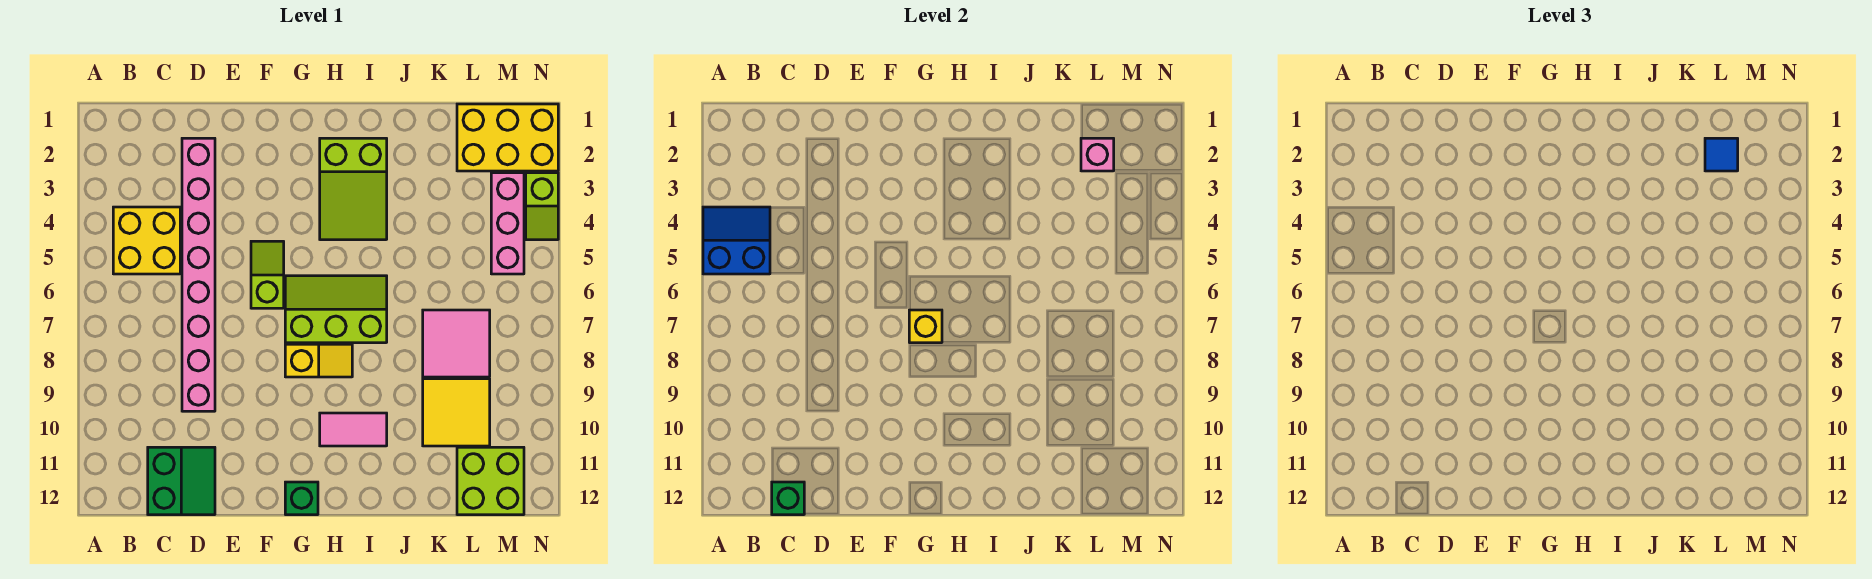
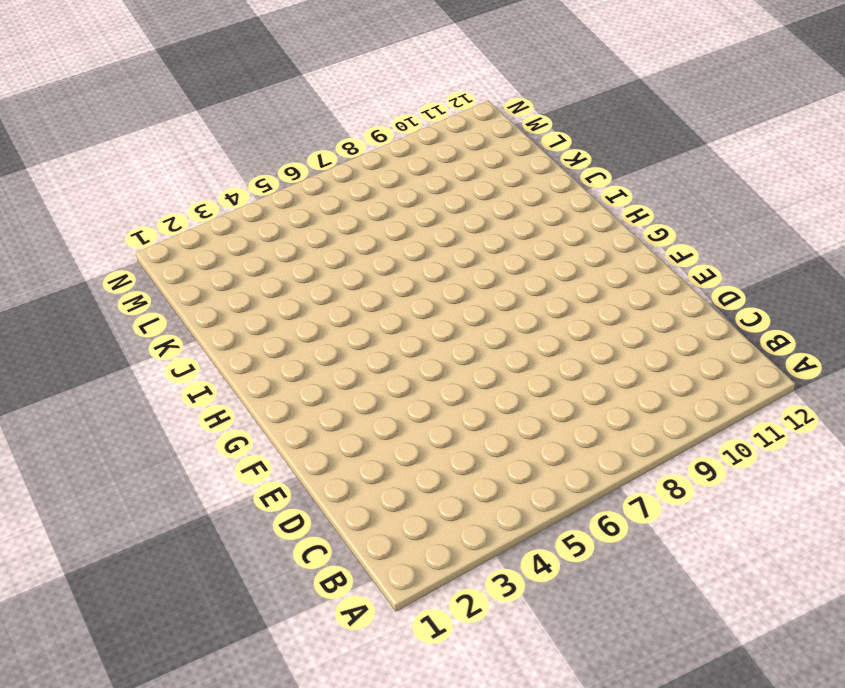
none -> yellow 2x2 brick [113,207,180,274]
none -> green 2x2 slope [148,447,215,515]
none -> pink 1x8 brick [182,138,215,411]

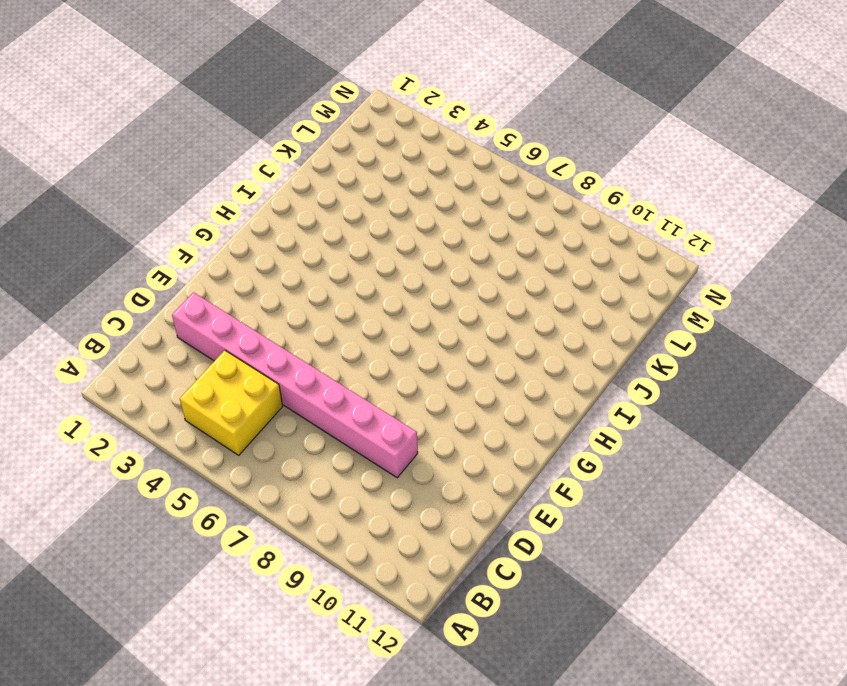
none -> green 2x2 slope [148,447,215,515]
none -> lime 1x2 slope [251,241,284,308]
none -> lime 2x3 slope [285,276,387,343]

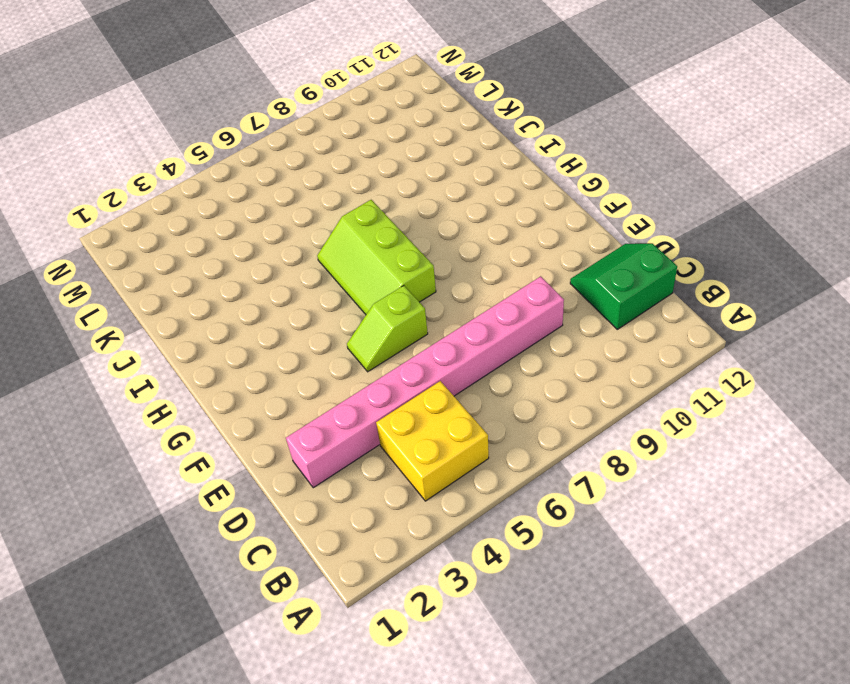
none -> yellow 1x2 slope [285,344,352,377]
none -> green 1x1 brick [285,482,318,515]
none -> lime 2x3 slope [320,138,387,240]

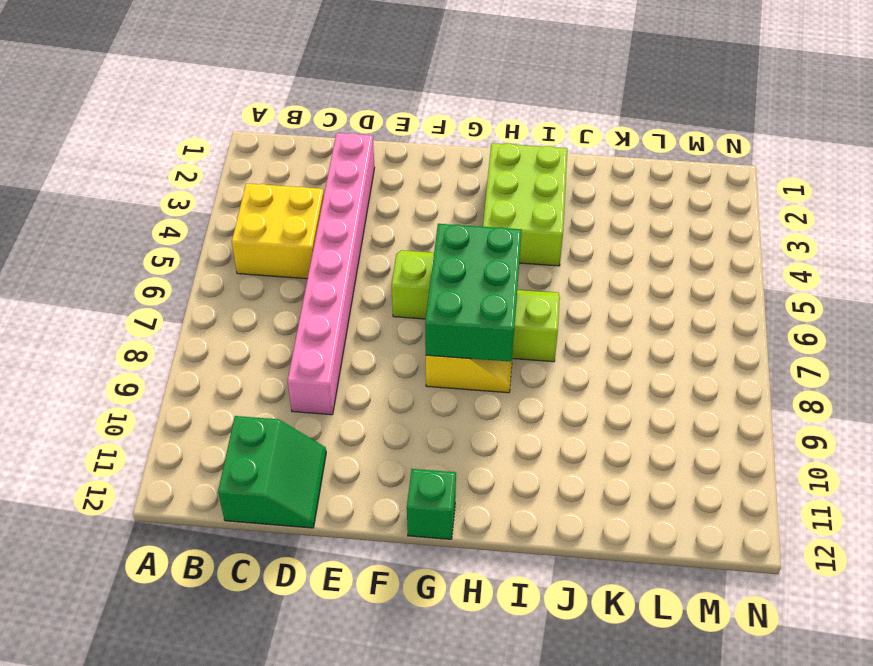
green 2x3 brick [425,224,522,362] -> yellow 1x1 brick [909,310,942,343]
lime 2x3 brick [483,143,567,266] -> lime 2x3 slope [320,138,387,240]
none -> pink 1x2 tile [320,413,387,446]
none -> pink 2x2 tile [423,310,490,377]
none -> yellow 2x2 tile [423,379,490,446]

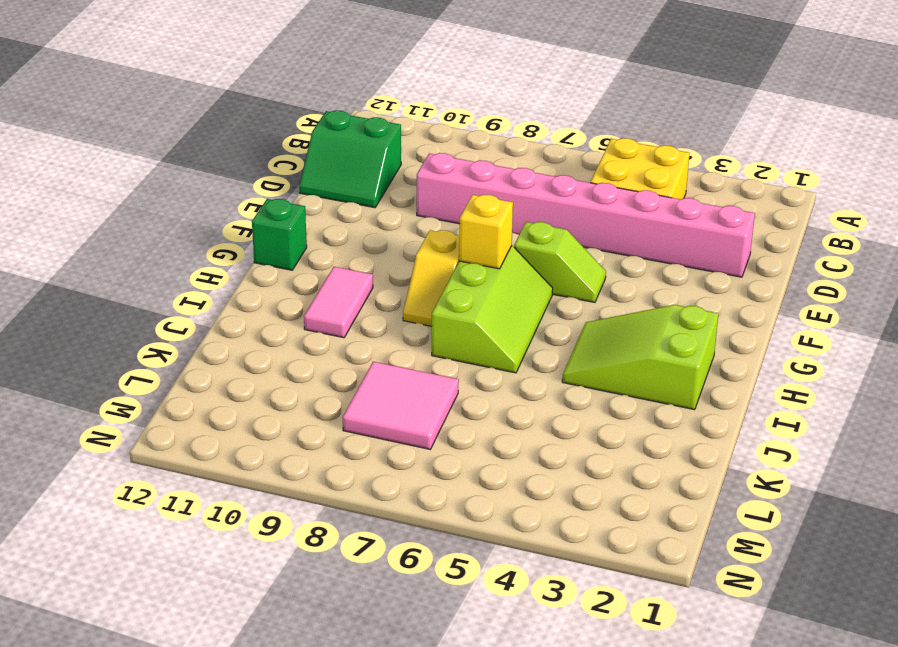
none -> yellow 2x2 tile [423,379,490,446]
none -> yellow 2x3 brick [457,104,558,171]
none -> lime 2x2 brick [457,447,524,515]

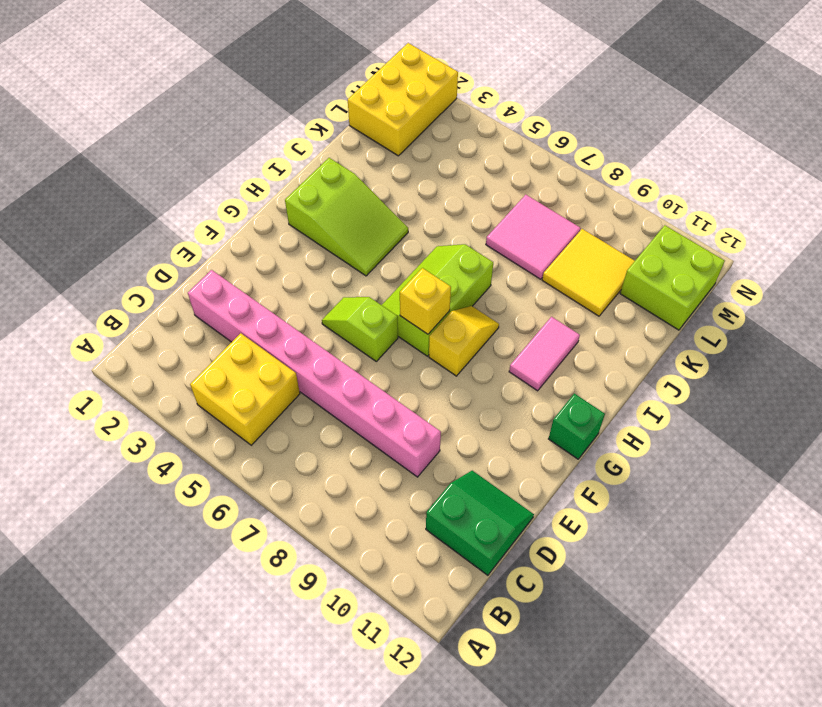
none -> pink 1x3 brick [491,173,524,274]
none -> lime 1x2 slope [526,173,558,240]
none -> blue 2x2 slope [703,207,770,274]

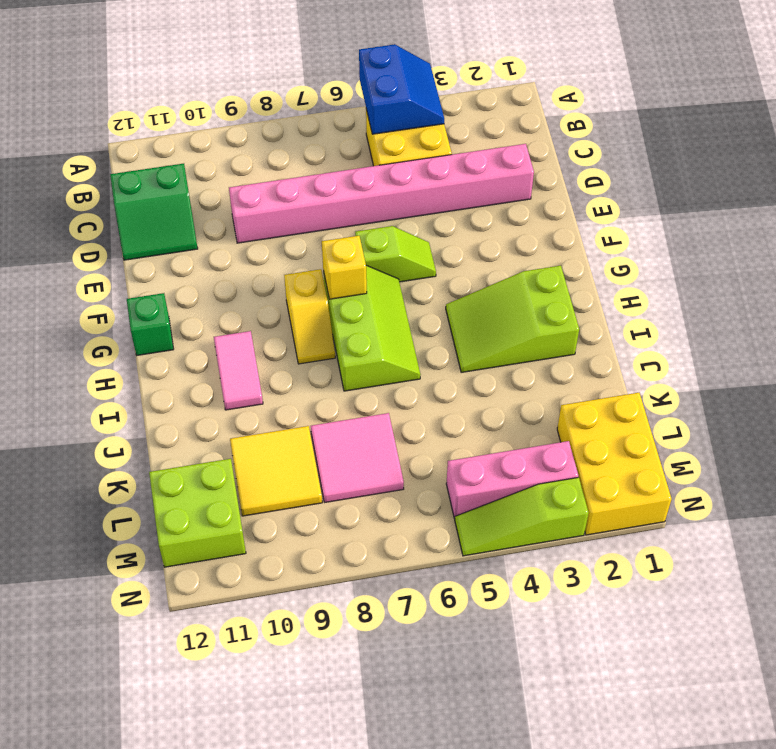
lime 1x3 slope [455,477,589,556] -> lime 1x2 slope [526,173,558,240]
none -> green 1x1 brick [772,482,804,515]
none -> pink 1x1 brick [1081,138,1114,171]
none -> blue 1x1 tile [1705,138,1738,171]

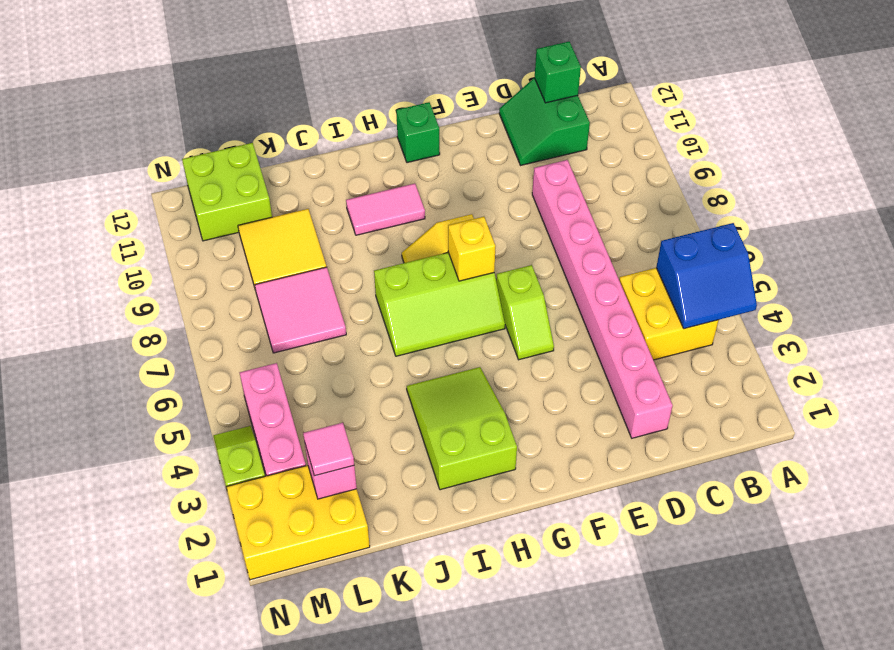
pink 1x1 tile [303,423,354,476] -> blue 1x1 tile [1705,138,1738,171]

